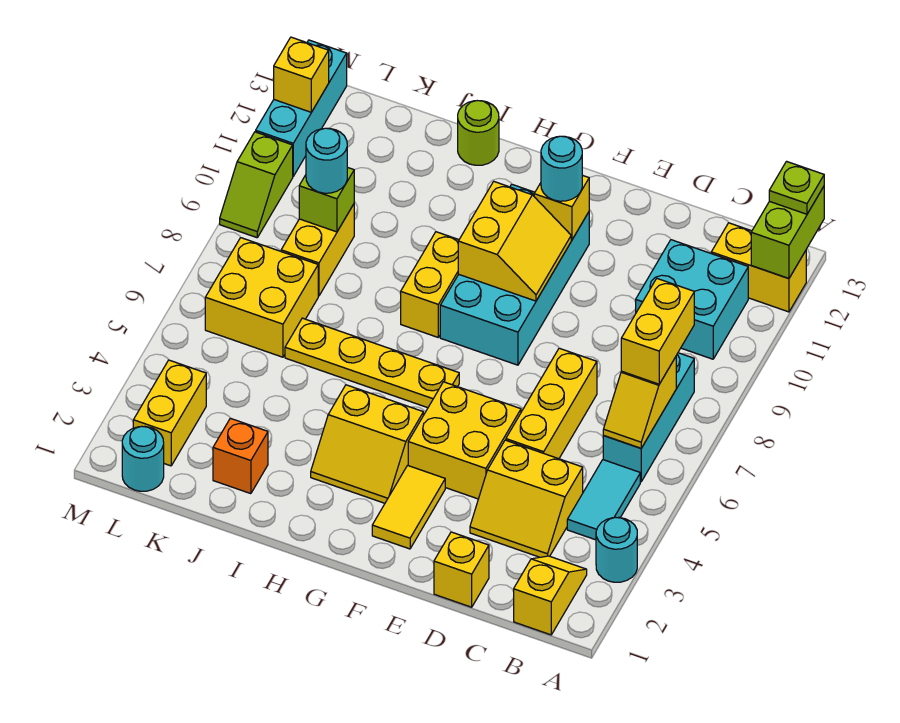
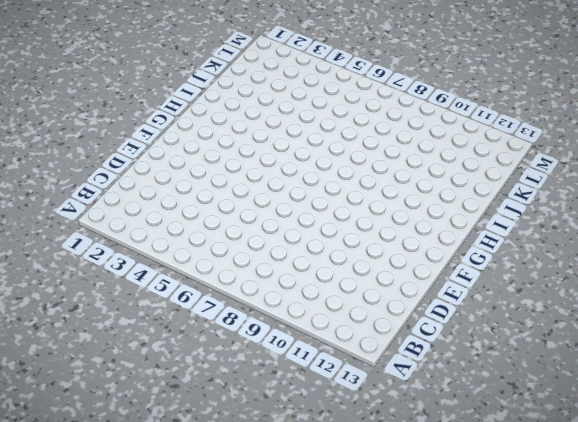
none -> cyan 1x1 round brick [596,517,637,582]
none -> yellow 1x2 brick [711,223,806,312]
none -> yellow 1x2 slope [514,556,587,635]
none -> cyan 1x2 tile [567,460,640,540]

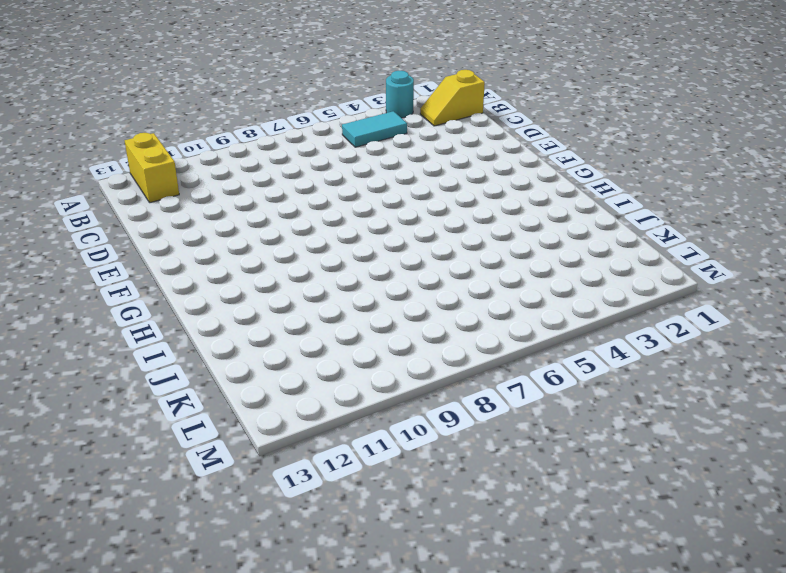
none -> cyan 1x3 brick [603,353,694,482]
none -> cyan 2x2 brick [636,240,748,359]
none -> yellow 2x2 slope [470,440,583,557]
none -> yellow 1x1 brick [434,532,489,607]

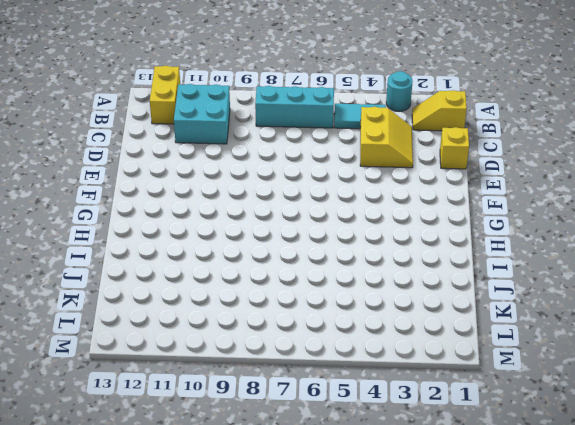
none -> yellow 1x3 brick [506,348,597,459]
none -> yellow 2x2 brick [408,382,521,499]
none -> yellow 1x2 tile [372,465,445,549]
none -> cyan 2x4 brick [440,184,589,365]

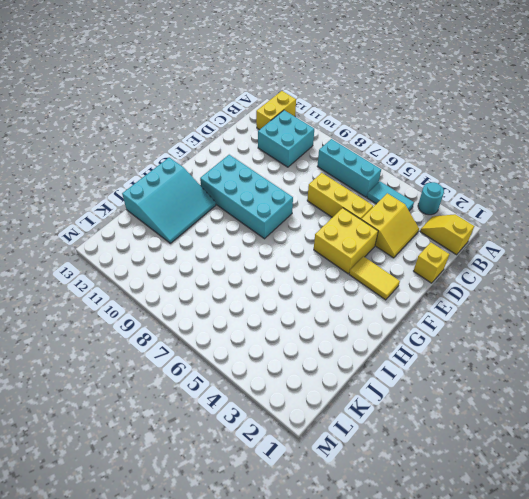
cyan 3x3 slope [122,157,216,243] -> lime 1x1 round brick [458,101,499,165]
none -> yellow 2x2 slope [311,385,423,503]
none -> yellow 1x4 plate [285,318,459,408]
none -> yellow 1x2 brick [401,232,459,337]
none -> orange 1x1 brick [213,418,268,494]

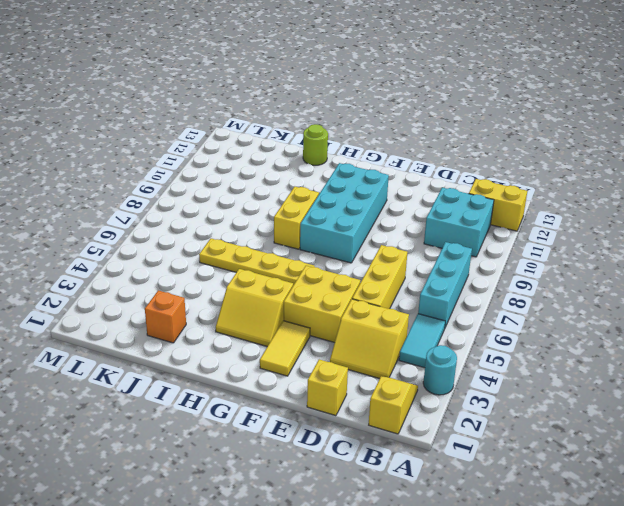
none -> yellow 2x2 brick [205,238,318,357]
none -> yellow 1x2 brick [281,204,354,296]
none -> cyan 1x1 round brick [122,426,164,491]
none -> yellow 1x2 brick [133,360,206,466]

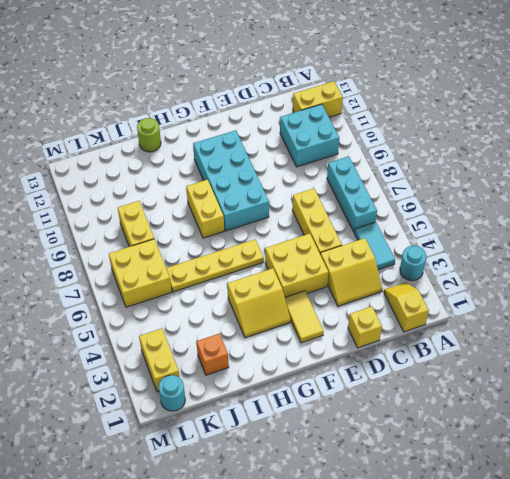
none -> lime 1x2 slope [220,132,293,238]
none -> cyan 1x3 brick [256,40,347,176]
none -> lime 1x2 brick [751,187,824,278]
none -> yellow 1x2 slope [603,357,676,448]

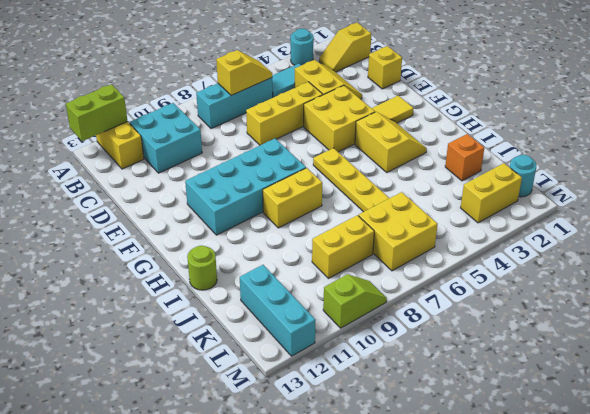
cyan 1x3 brick [240,265,315,356] -> cyan 1x3 brick turned to [256,40,347,176]
none -> yellow 2x2 slope [458,182,571,301]
none -> yellow 1x1 brick [534,175,589,240]
none -> lime 1x1 brick [299,167,354,232]
none -> yellow 1x1 brick [274,37,329,112]

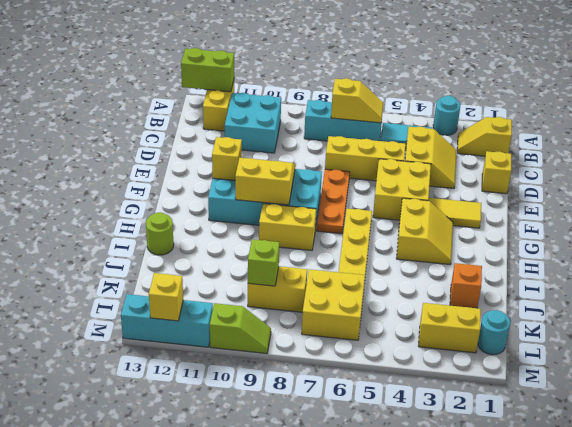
orange 1x3 plate [317,169,350,234] -> none
none -> lime 1x1 plate [769,161,824,214]
none -> yellow 1x2 brick [621,279,694,384]
none -> cyan 1x1 round brick [541,136,582,201]
none -> cyan 1x1 round brick [306,128,347,193]

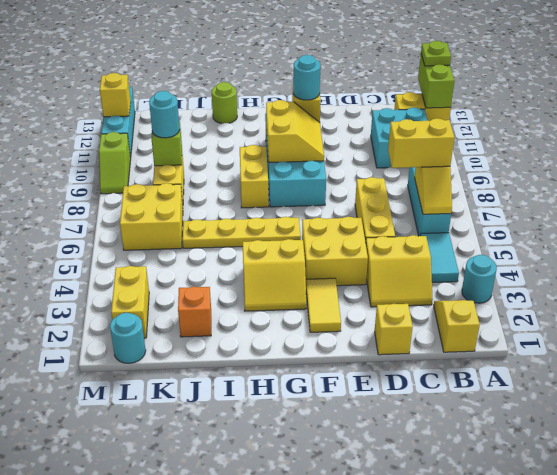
yellow 1x2 brick [388,118,454,168] -> yellow 1x2 brick turned to [621,279,694,384]

